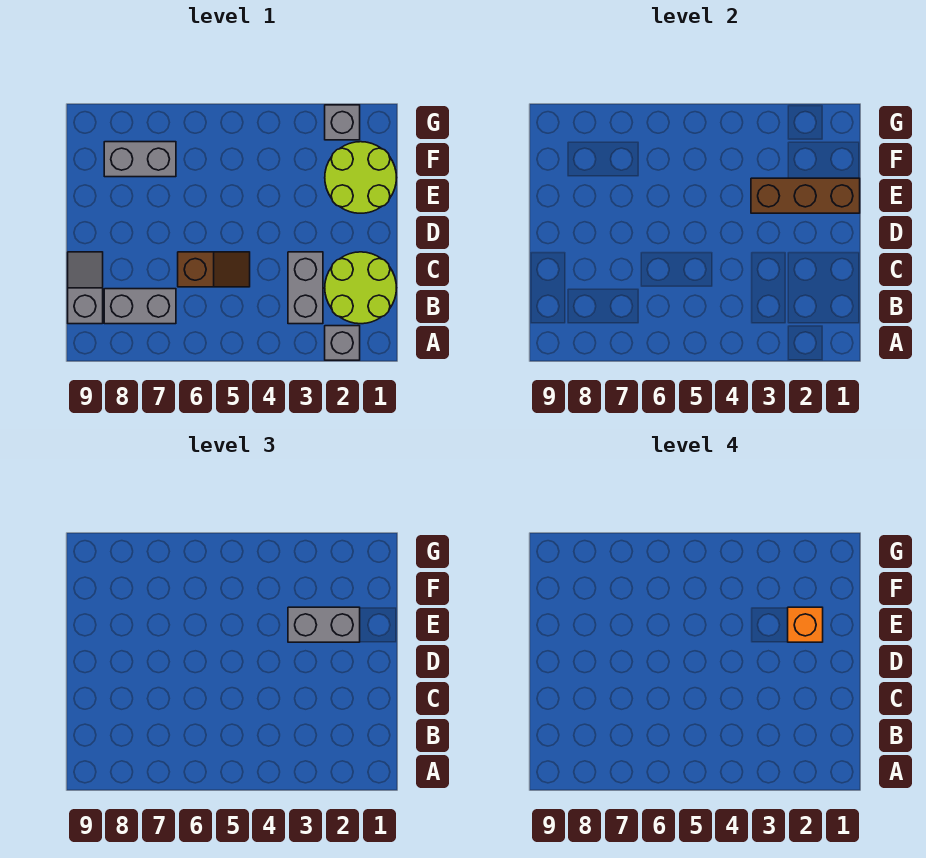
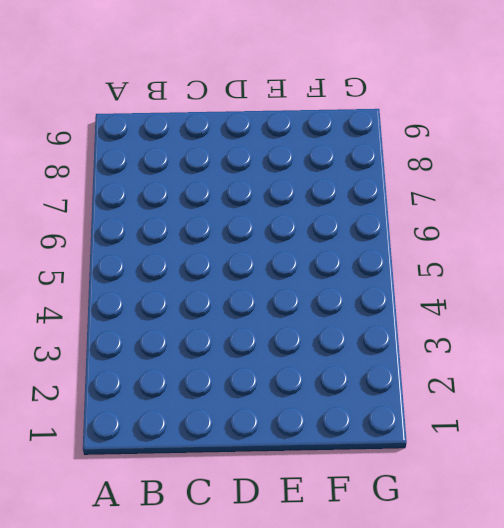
none -> grey 1x1 brick [325,326,360,360]
none -> lime 2x2 round brick [325,252,396,324]
none -> grey 1x2 brick [288,252,323,324]

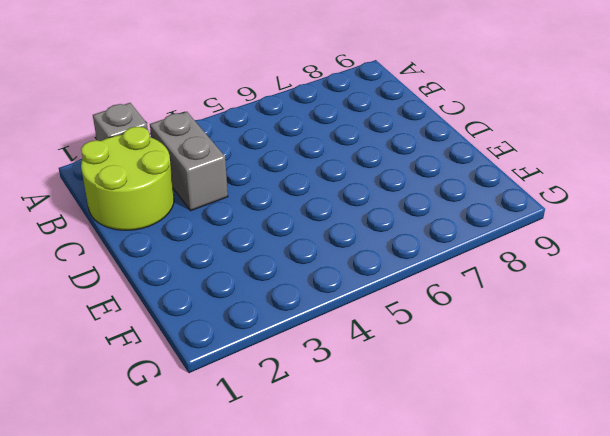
none -> grey 1x2 brick [104,289,176,324]
none -> grey 1x2 slope [68,252,103,324]
none -> brown 1x2 slope [178,252,250,287]

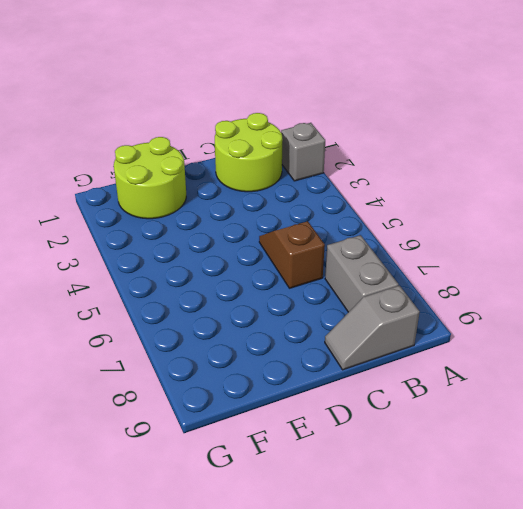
none -> grey 1x2 brick [288,252,323,324]
none -> grey 1x2 brick [104,142,176,177]
none -> grey 1x1 brick [325,105,360,140]

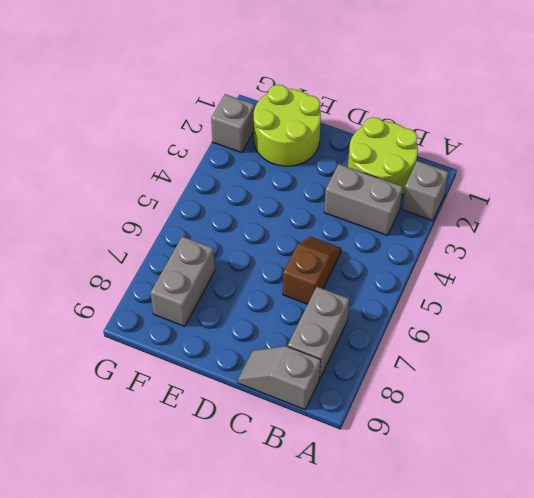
none -> brown 1x3 brick [751,178,860,213]
none -> grey 1x2 brick [288,607,360,642]
none -> orange 1x1 brick [788,607,823,642]

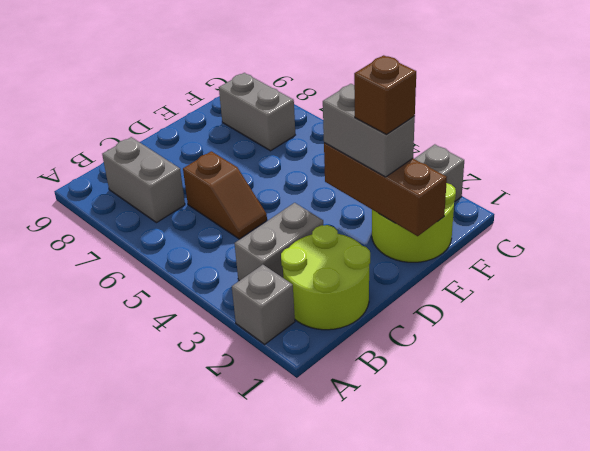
brown 1x1 brick [354,55,416,134] -> orange 1x1 brick [788,607,823,642]
none -> grey 1x2 slope [68,252,103,324]

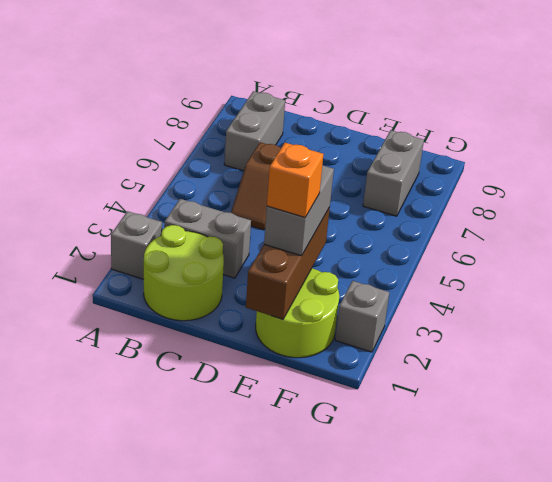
none -> grey 1x2 slope [68,252,103,324]

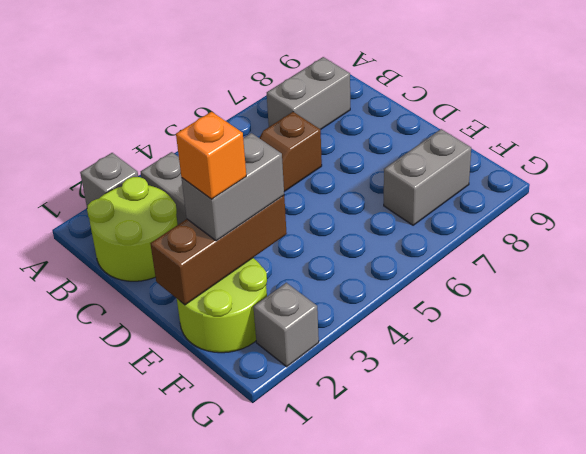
none -> grey 1x2 slope [68,252,103,324]

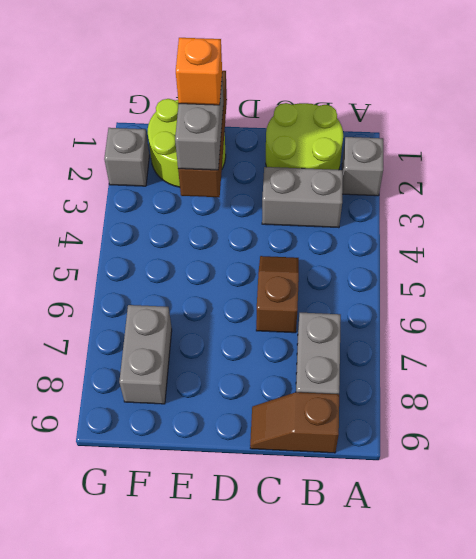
brown 1x2 slope [250,392,339,453] -> grey 1x2 slope [68,252,103,324]

